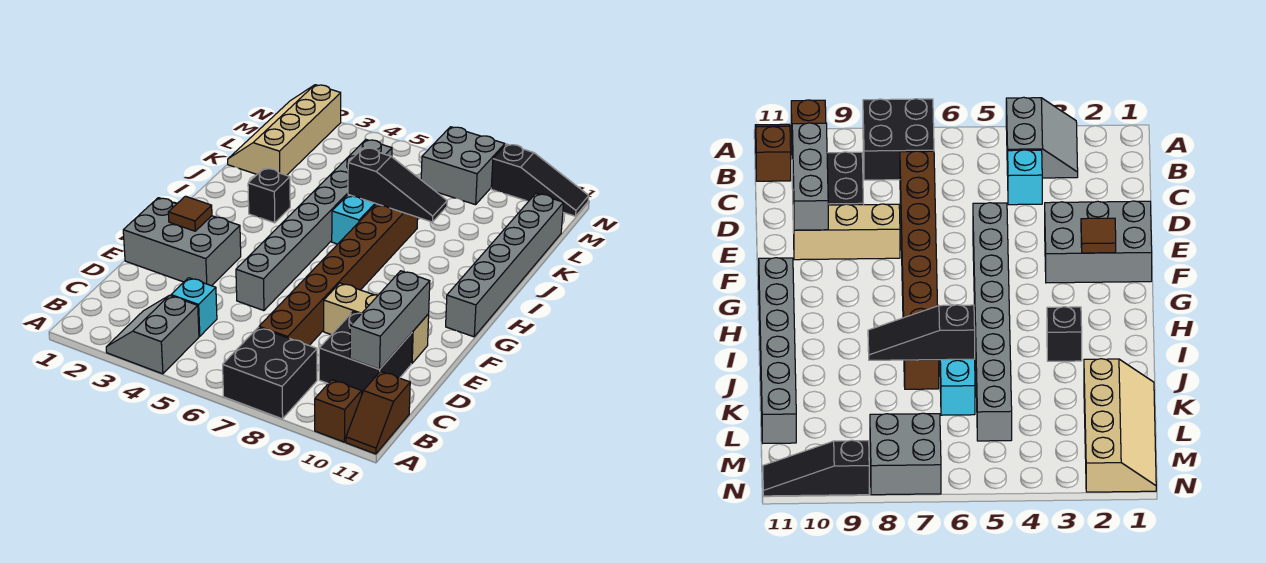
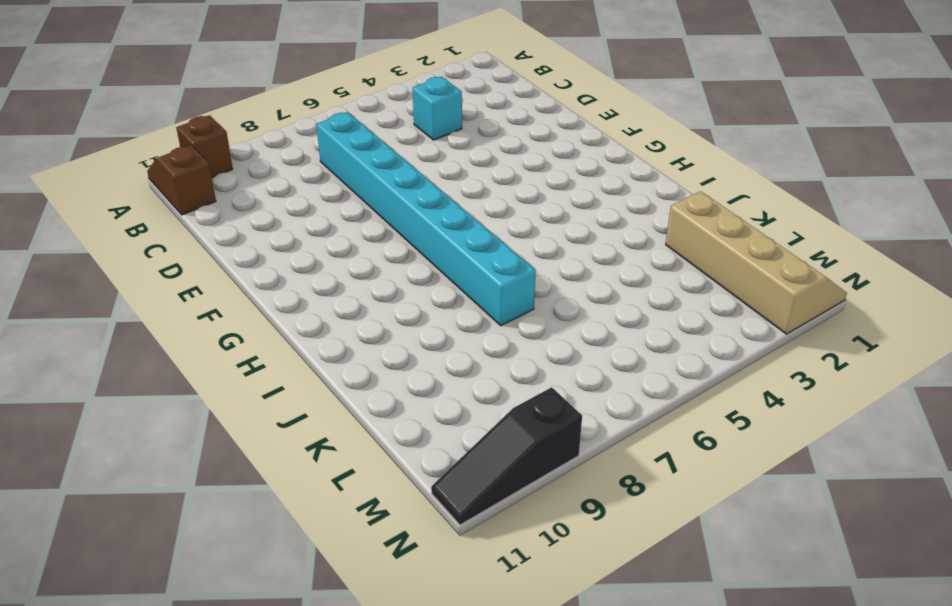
cyan 1x8 brick [316,112,536,326] -> brown 1x8 brick [259,204,418,345]
none -> grey 2x2 slope [106,295,199,374]
none -> black 2x2 brick [223,327,317,419]
none -> black 2x2 brick [319,312,412,393]

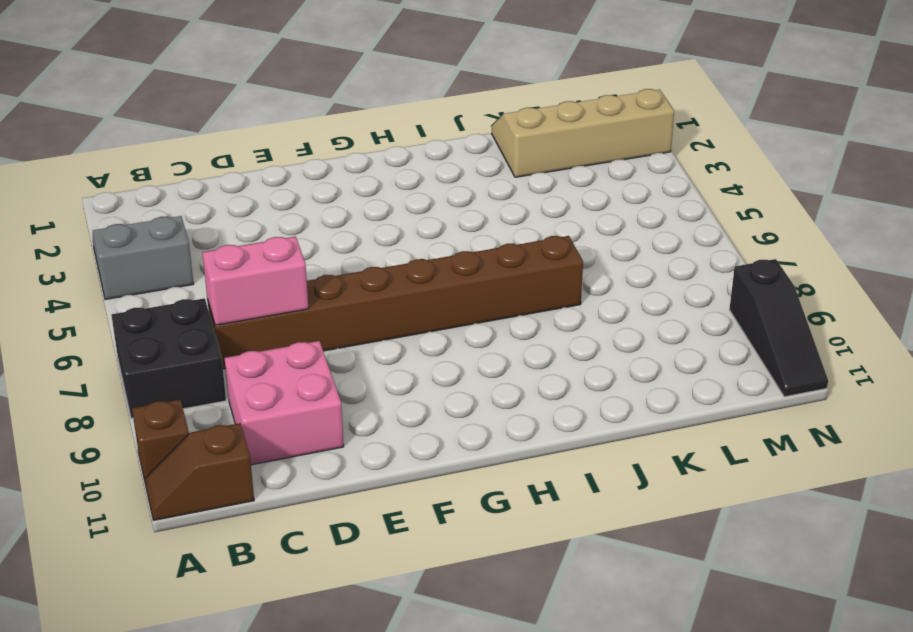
pink 1x2 brick [202,237,308,325] -> none
pink 2x2 brick [225,341,344,465] -> black 2x2 brick [319,312,412,393]
none -> cyan 1x1 brick [171,278,217,336]
none -> grey 2x3 brick [123,198,241,286]
none -> grey 1x8 brick [236,140,392,311]

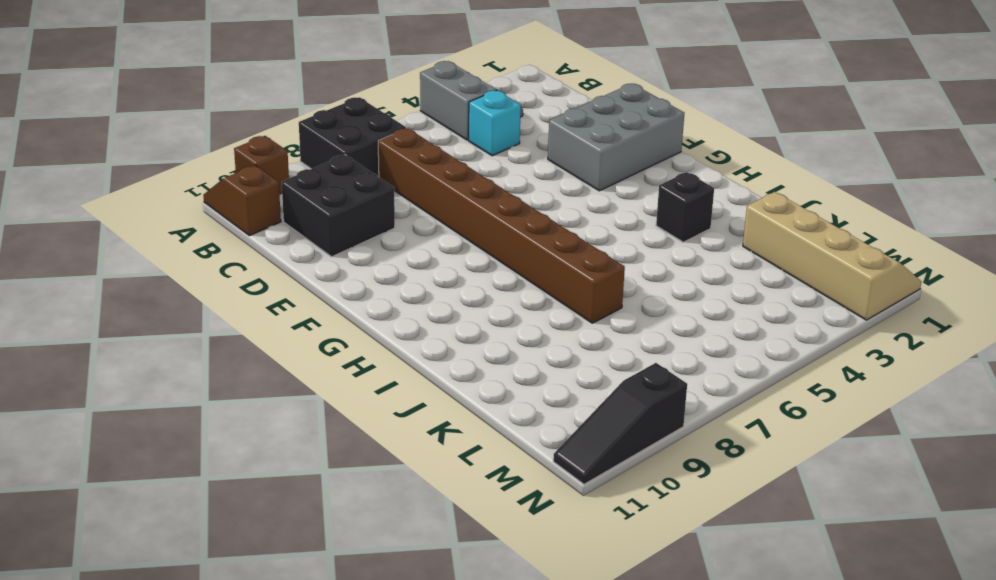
none -> grey 1x8 brick [236,140,392,311]
none -> tan 1x3 brick [324,283,429,363]
none -> grey 1x6 brick [446,194,563,337]

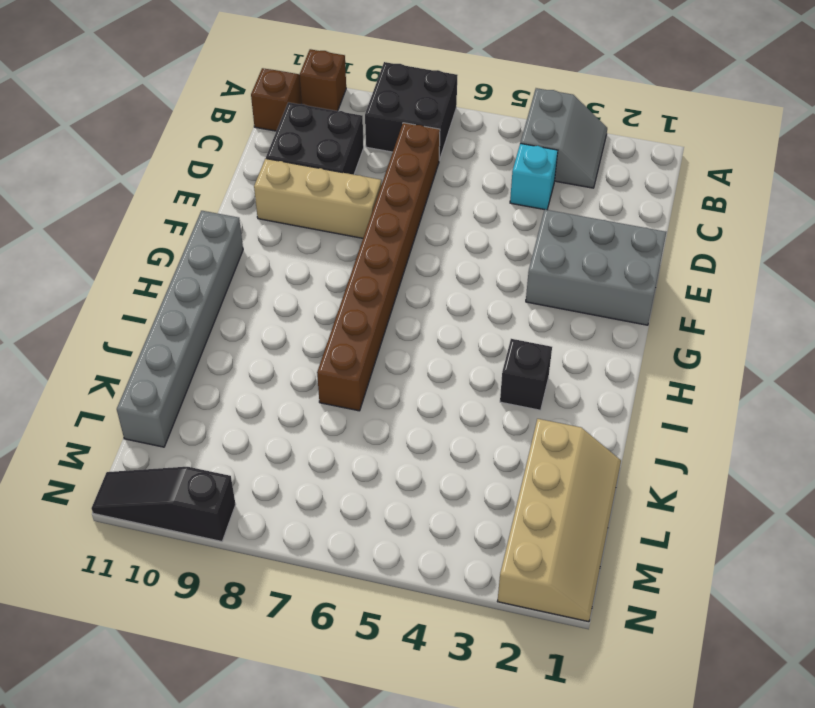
none -> grey 1x8 brick [236,140,392,311]
none -> cyan 1x3 brick [332,195,376,244]
none -> grey 2x2 brick [421,127,505,205]

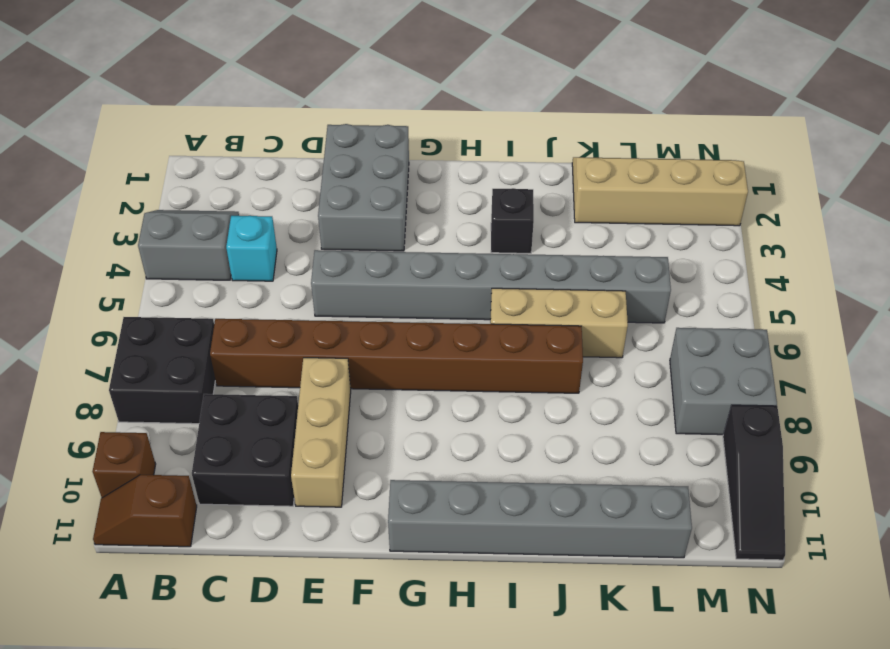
tan 1x3 brick [490,288,628,358] -> cyan 1x3 brick [332,195,376,244]
none -> grey 1x3 brick [350,271,430,369]
none -> brown 1x1 tile [168,196,212,231]
none -> black 1x3 slope [348,148,447,222]

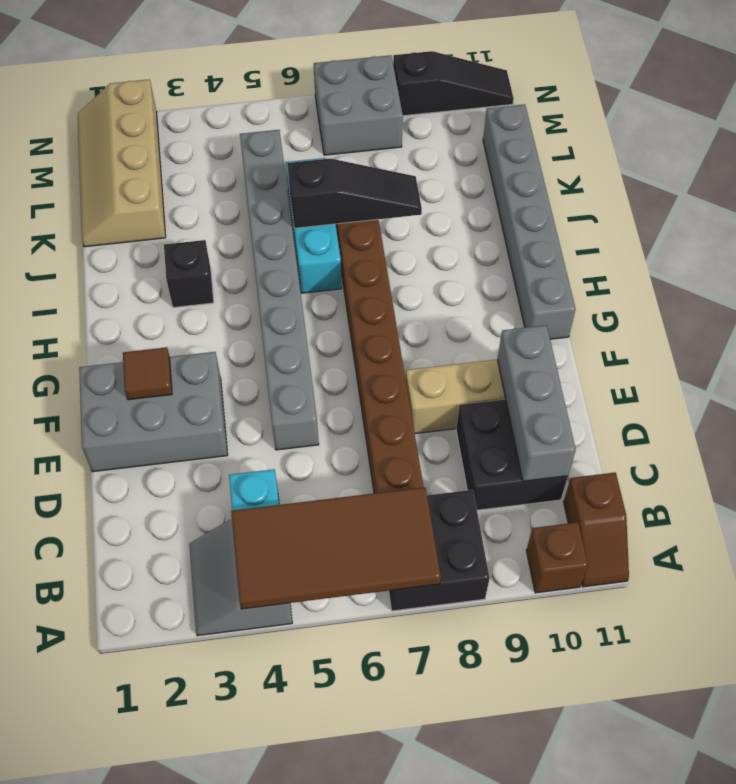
brown 2x4 tile [231,487,441,609] -> none

